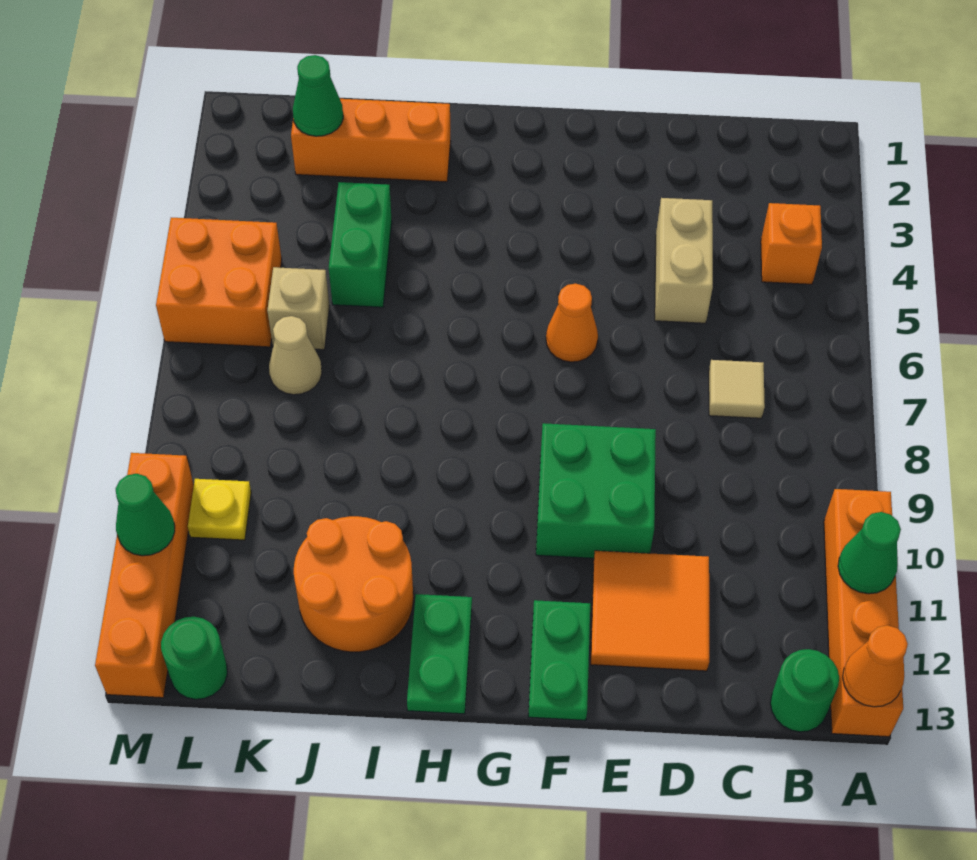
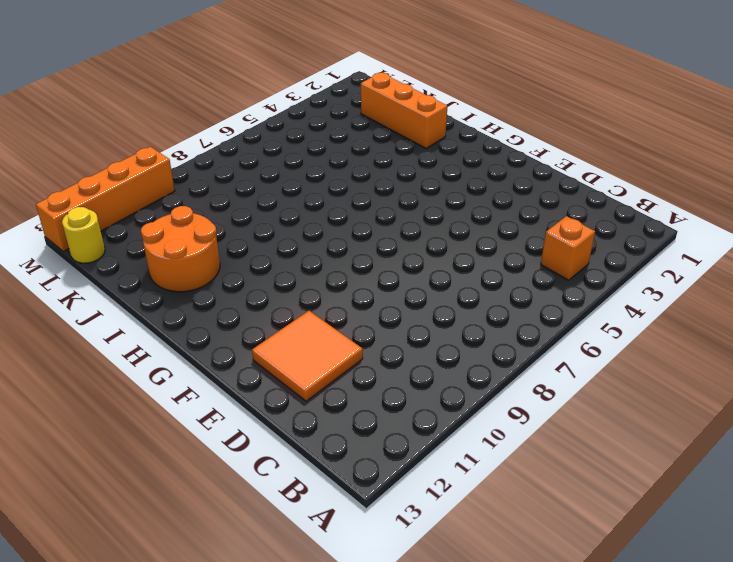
yellow 1x1 round brick [62,207,105,263] -> green 1x1 round brick [161,617,227,699]
none -> orange 1x4 brick [824,489,903,737]
none -> green 1x1 round brick [770,649,839,732]
none -> tan 1x1 tile [709,360,765,418]

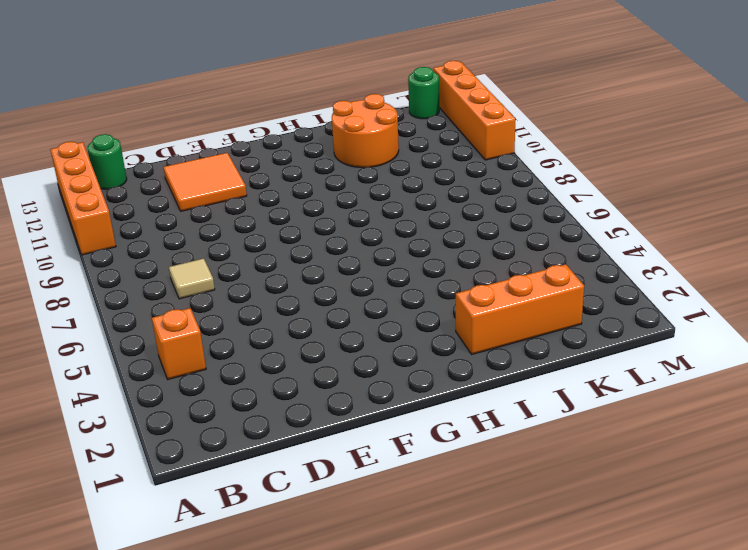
none -> tan 1x2 brick [655,198,713,323]
none -> green 2x2 brick [536,423,656,558]
none -> orange 1x1 cone [546,284,598,362]

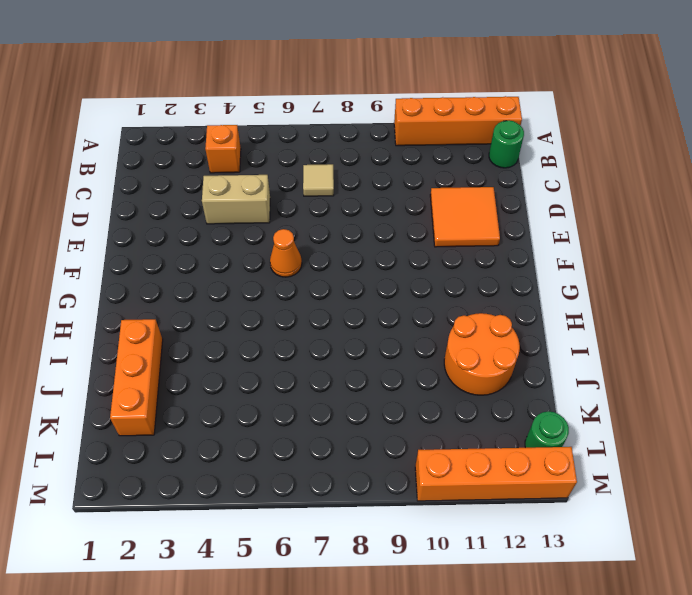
none -> green 2x2 brick [536,423,656,558]
none -> green 1x2 plate [528,600,590,720]
none -> green 1x2 plate [407,594,472,714]

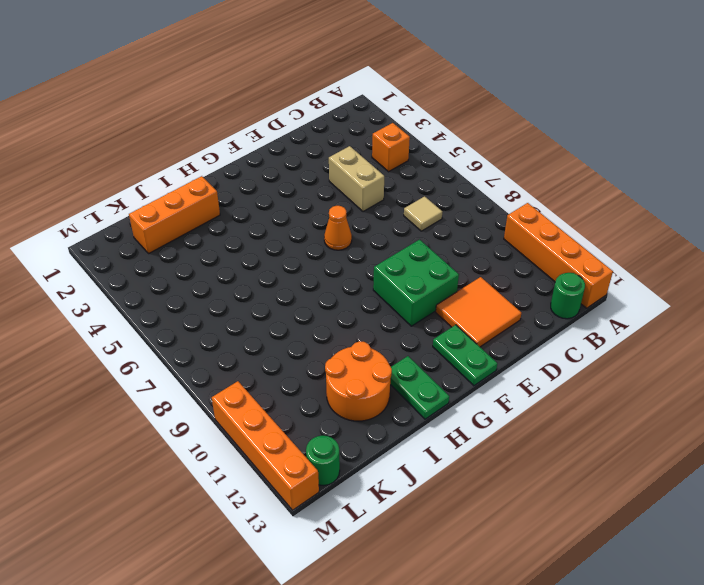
none -> green 1x2 brick [329,182,392,307]
none -> tan 1x1 brick [267,267,330,350]
none -> tan 1x1 cone [269,316,322,395]

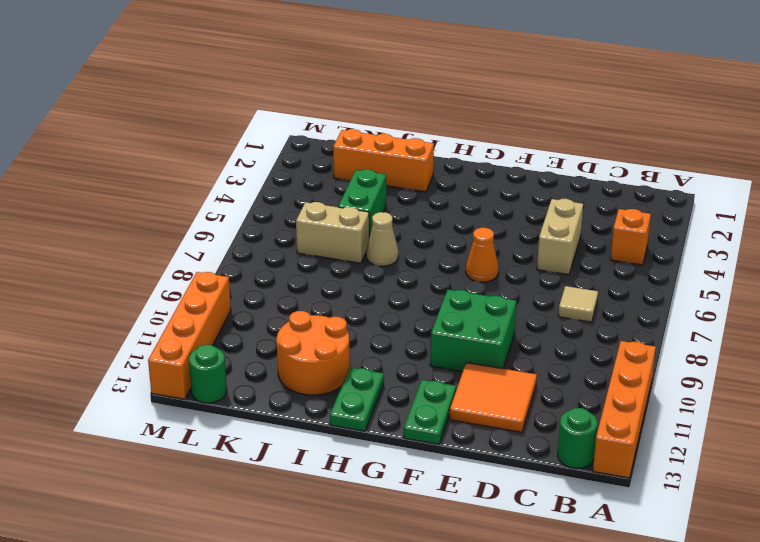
tan 1x1 cone [366,212,399,266] -> tan 1x1 cone moved to [269,316,322,395]
tan 1x2 brick [296,202,369,263] -> tan 1x1 brick [267,267,330,350]
none -> orange 2x2 brick [156,218,282,347]
none -> yellow 1x1 plate [188,479,251,540]
none -> green 1x1 cone [838,512,901,594]

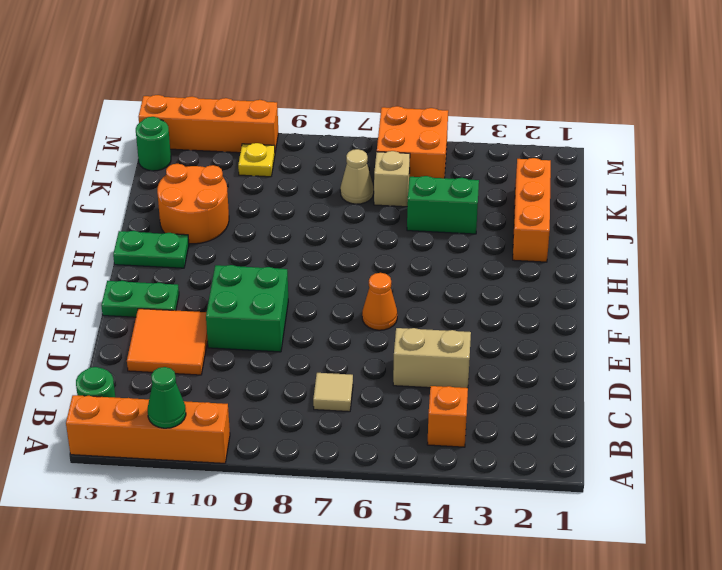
none -> orange 1x1 cone [843,625,908,707]
none -> green 1x1 cone [293,55,343,136]
none -> green 1x1 cone [116,474,175,556]

